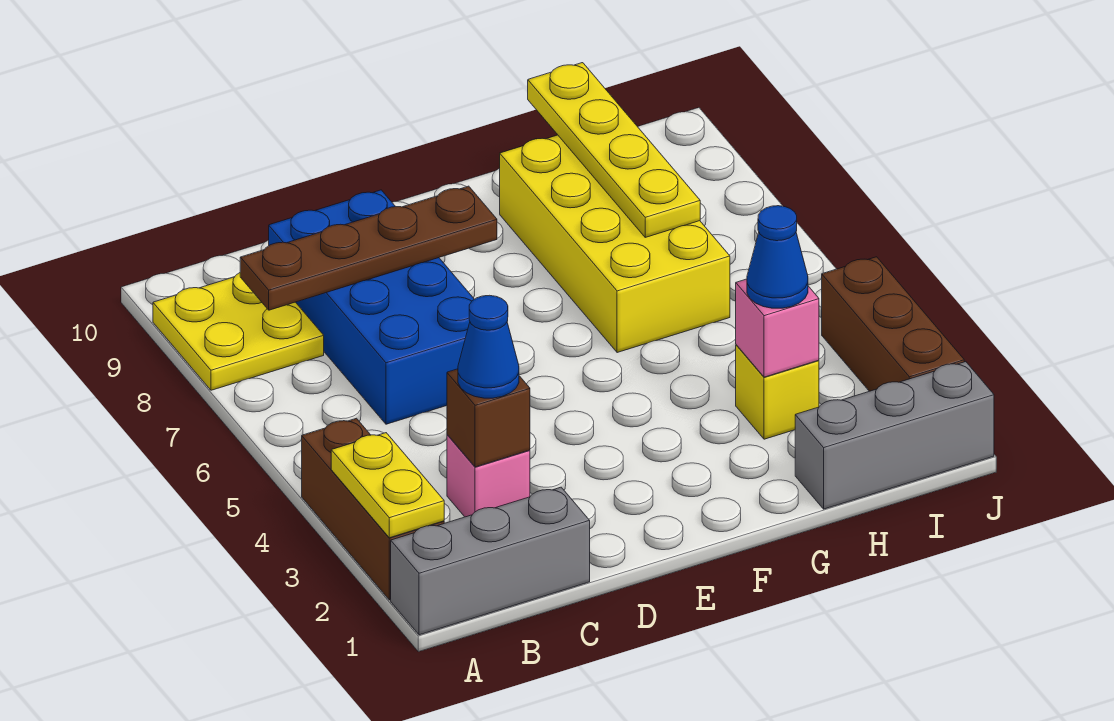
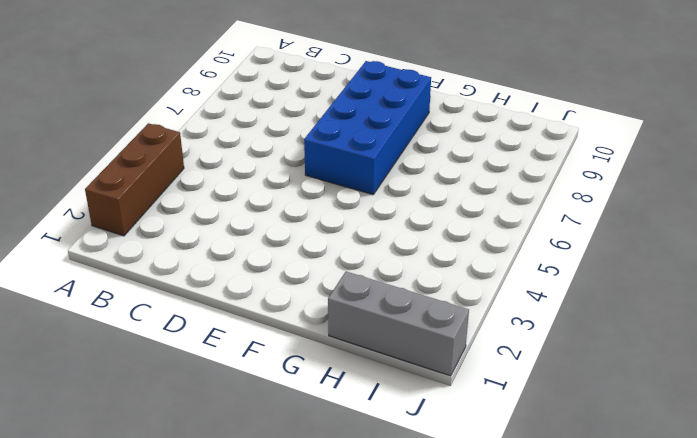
blue 2x4 brick [304,61,431,195] -> blue 2x4 brick moved to [269,190,474,424]
none -> grey 1x3 brick [391,487,590,635]
none -> yellow 2x2 plate [153,273,324,390]
none -> pink 1x1 brick [447,435,530,517]

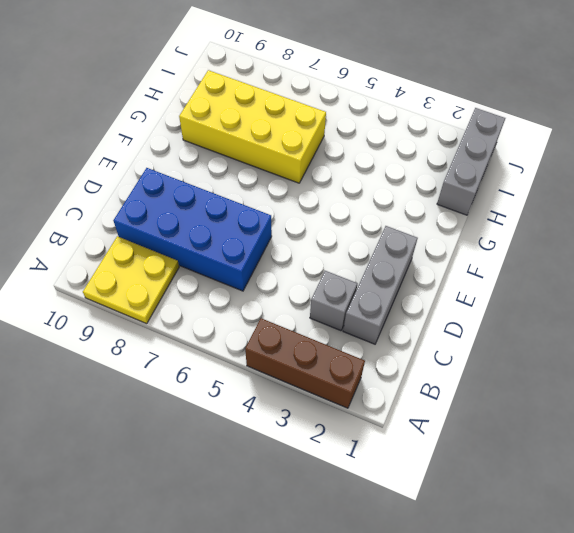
grey 1x3 brick [343,226,418,344] -> grey 1x3 brick moved to [391,487,590,635]
grey 1x1 brick [310,271,358,331] -> pink 1x1 brick [447,435,530,517]
none -> yellow 1x1 brick [736,345,819,439]
none -> brown 1x3 brick [822,257,964,391]
none -> yellow 1x2 plate [331,433,444,538]

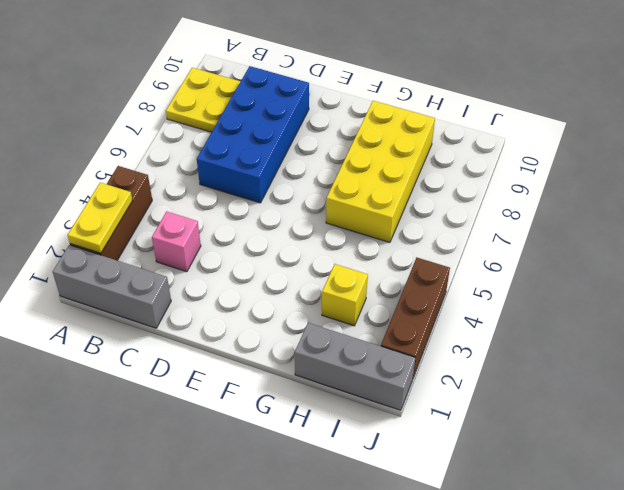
none -> brown 1x4 plate [240,186,497,310]
none -> brown 1x1 brick [447,369,530,467]
none -> pink 1x1 brick [736,279,819,377]

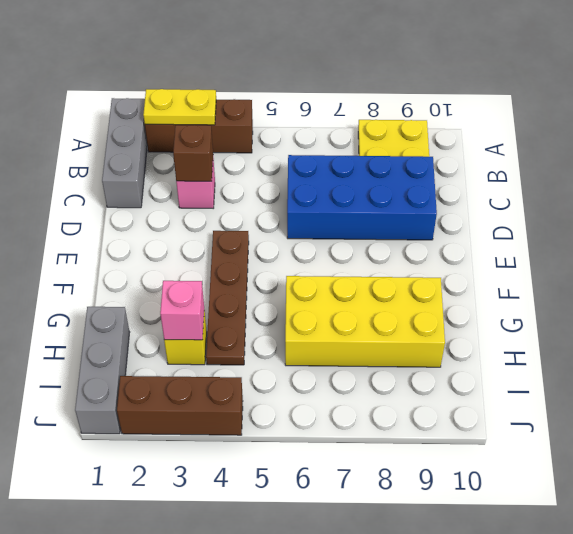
brown 1x4 plate [206,231,249,365] -> brown 1x4 plate moved to [240,186,497,310]
none -> yellow 1x4 plate [528,63,700,237]
none -> blue 1x1 cone [458,295,519,398]
none -> blue 1x1 cone [747,206,808,308]

